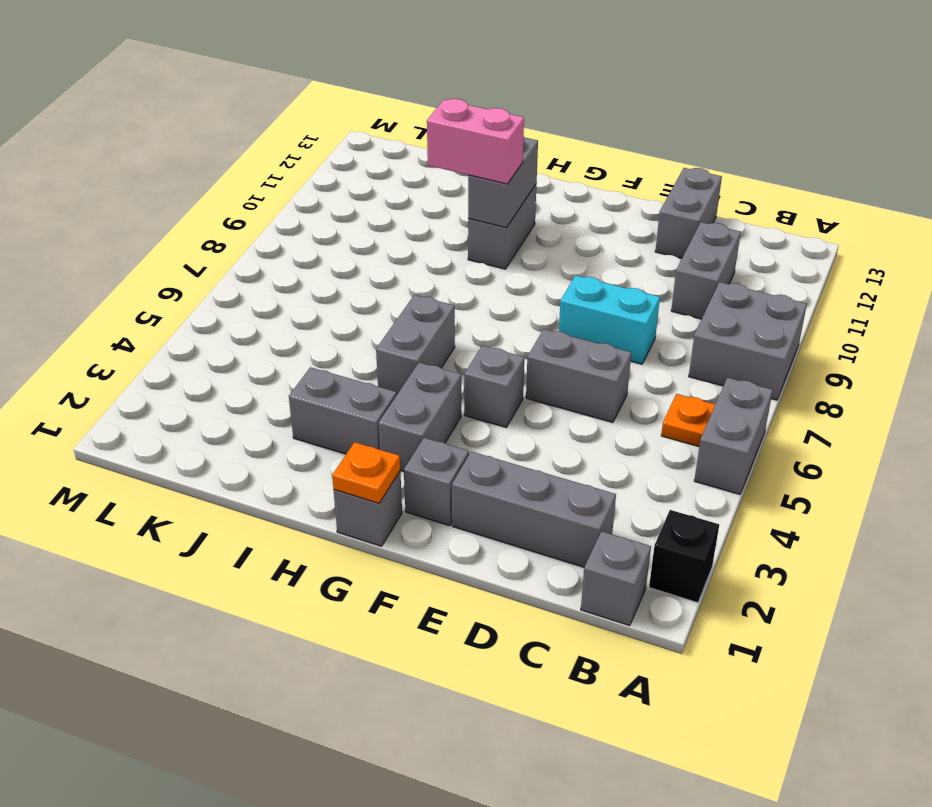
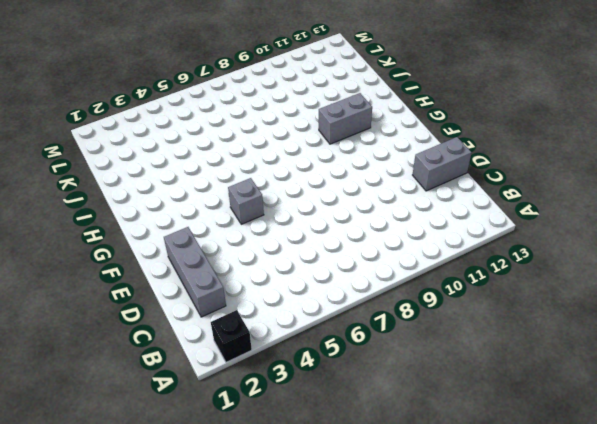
none -> grey 1x2 brick [694,378,773,494]
none -> grey 2x2 brick [689,282,807,400]
none -> grey 1x1 brick [581,531,651,626]

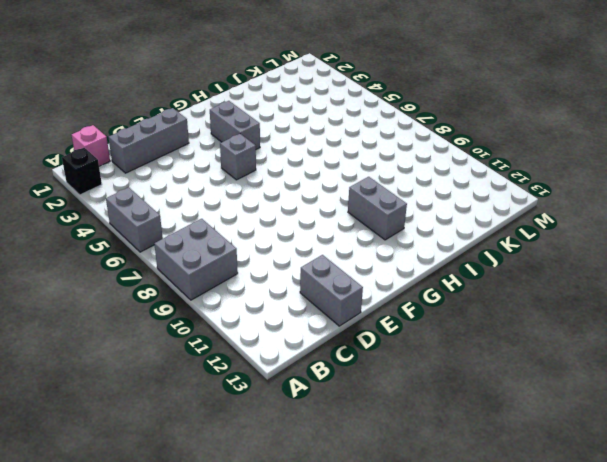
pink 1x1 brick [72,125,110,166] -> grey 1x1 brick [581,531,651,626]
none -> orange 1x1 plate [661,394,715,447]
none -> grey 1x2 brick [671,222,741,319]
none -> grey 1x2 brick [526,329,631,423]

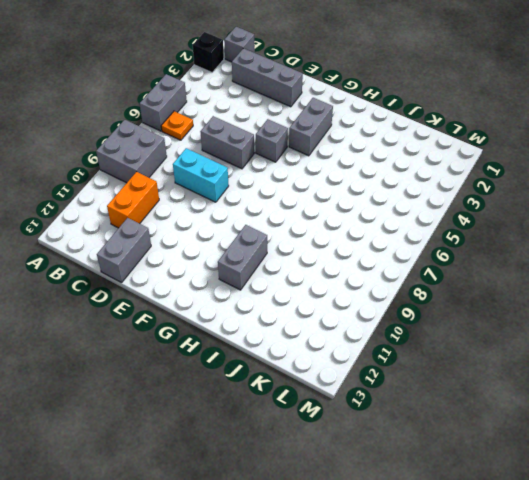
orange 1x2 brick [107,172,159,228] -> grey 1x2 brick [671,222,741,319]
none -> grey 1x1 brick [404,438,469,526]
none -> grey 1x1 brick [334,472,402,546]
none -> grey 1x2 brick [289,367,397,454]

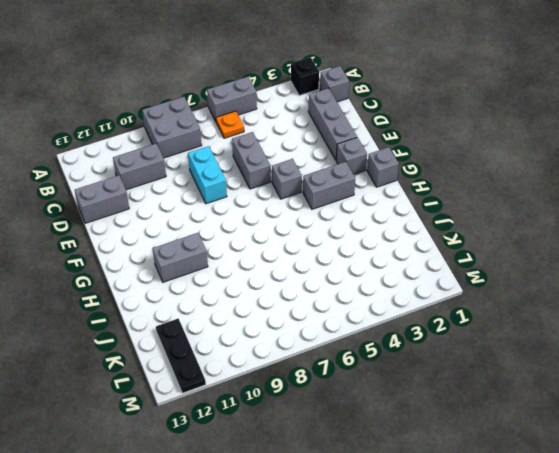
black 1x3 plate [156,319,206,393] -> none
none -> grey 1x2 brick [289,367,397,454]
none -> grey 1x2 brick [376,295,455,394]
none -> orange 1x1 plate [332,442,400,503]

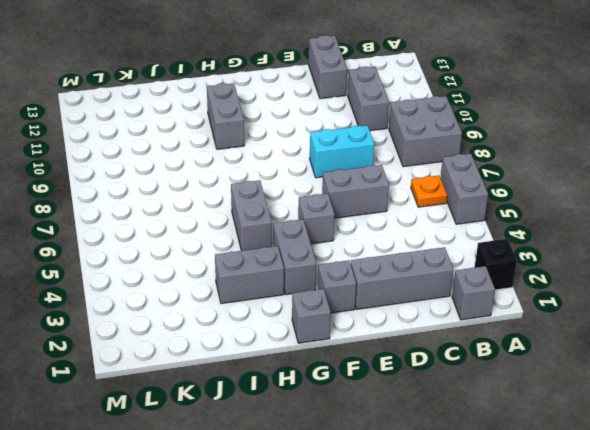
none -> orange 1x1 plate [332,442,400,503]
none -> grey 1x2 brick [468,137,538,228]
none -> pink 1x2 brick [427,99,524,184]

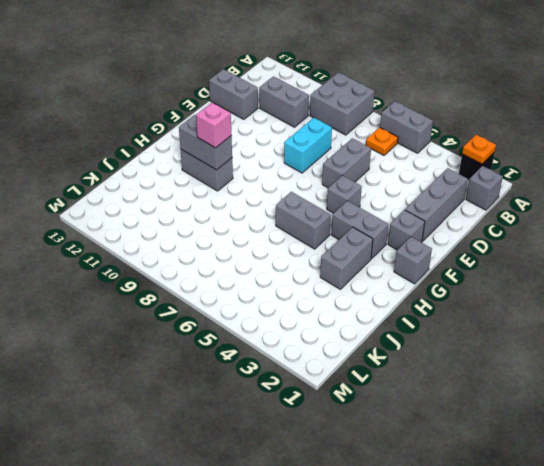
orange 1x1 plate [462,135,496,164] -> orange 1x1 plate moved to [332,442,400,503]
pink 1x1 brick [196,102,231,148] -> pink 1x2 brick [427,99,524,184]

